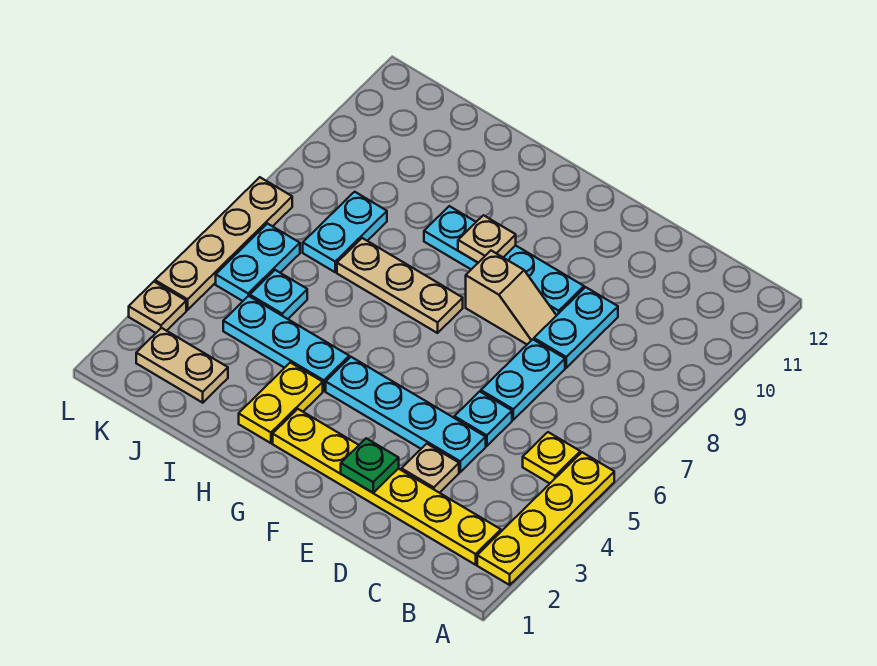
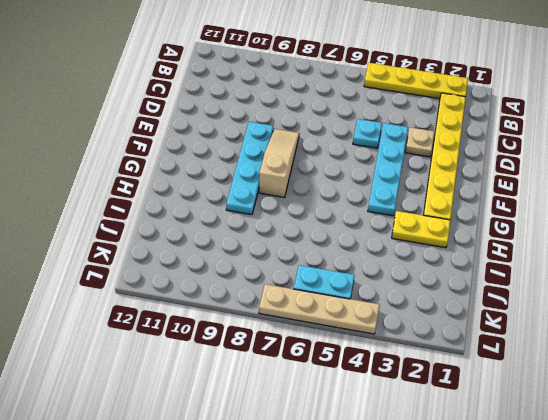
tan 1x3 slope [259,129,299,197] -> tan 1x2 slope [466,251,557,344]
none -> yellow 1x1 plate [523,432,580,483]
none -> cyan 1x2 plate [481,339,565,420]
none -> cyan 1x2 plate [534,287,618,368]

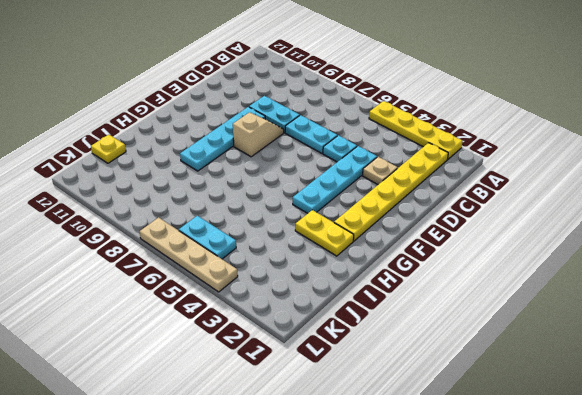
yellow 1x1 plate [91,135,126,163] -> yellow 1x1 plate moved to [523,432,580,483]
none -> tan 1x3 plate [337,238,463,333]
none -> cyan 1x3 plate [223,296,349,391]
none -> tan 1x2 plate [136,328,228,403]

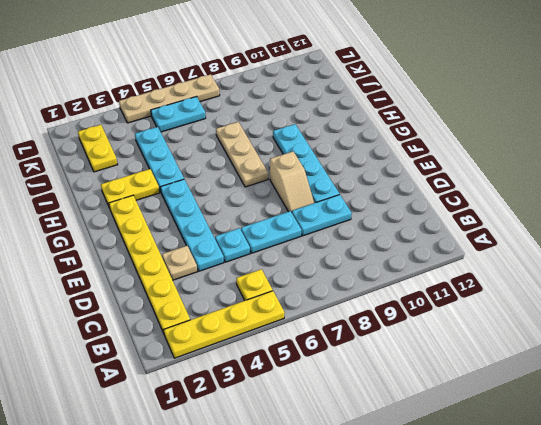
yellow 1x2 plate [78,125,118,172] -> tan 1x2 plate [136,328,228,403]
none -> cyan 1x1 plate [250,270,307,319]
none -> cyan 1x2 plate [303,192,387,272]
none -> tan 1x1 plate [129,282,186,333]

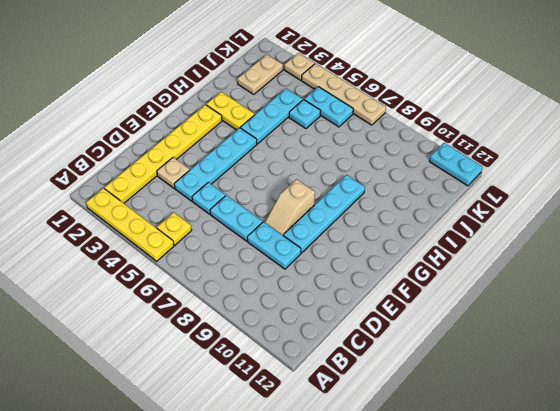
cyan 1x2 plate [430,143,483,186] -> cyan 1x2 plate moved to [303,192,387,272]
none -> tan 1x3 plate [337,238,463,333]
none -> green 1x1 plate [341,438,399,493]
none -> tan 1x1 plate [458,215,516,263]

